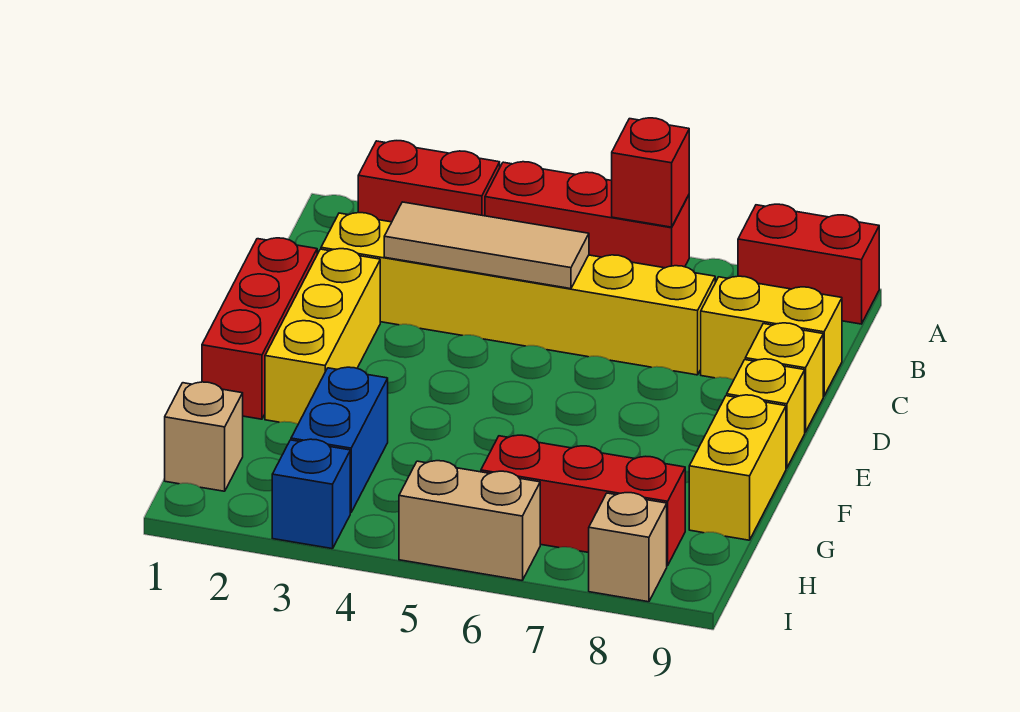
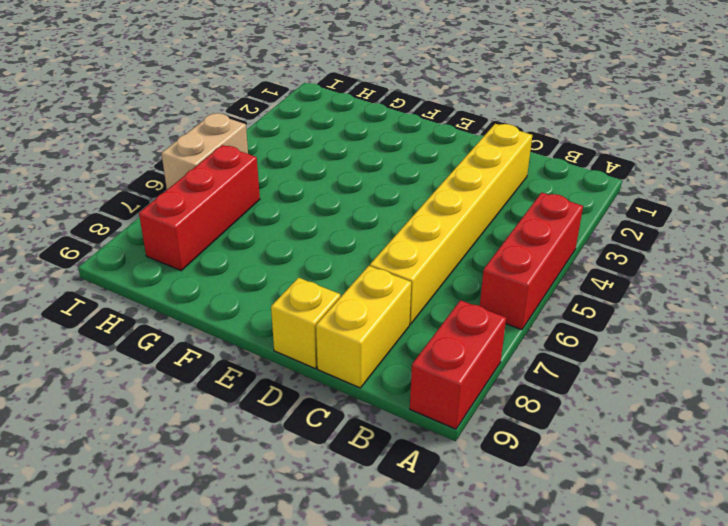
none -> red 1x2 brick [358,141,500,222]
none -> red 1x3 brick [202,238,317,419]
none -> yellow 1x3 brick [265,249,380,424]

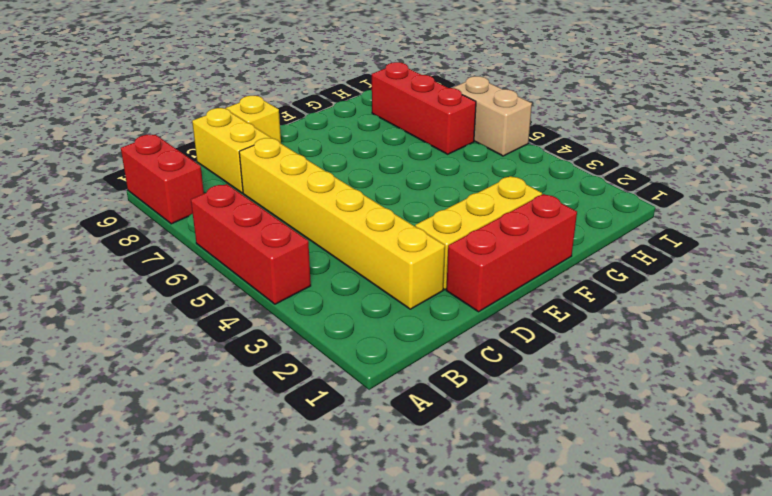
none -> red 1x2 brick [358,141,500,222]
none -> yellow 1x1 brick [727,359,805,468]
none -> yellow 1x2 brick [689,395,786,540]

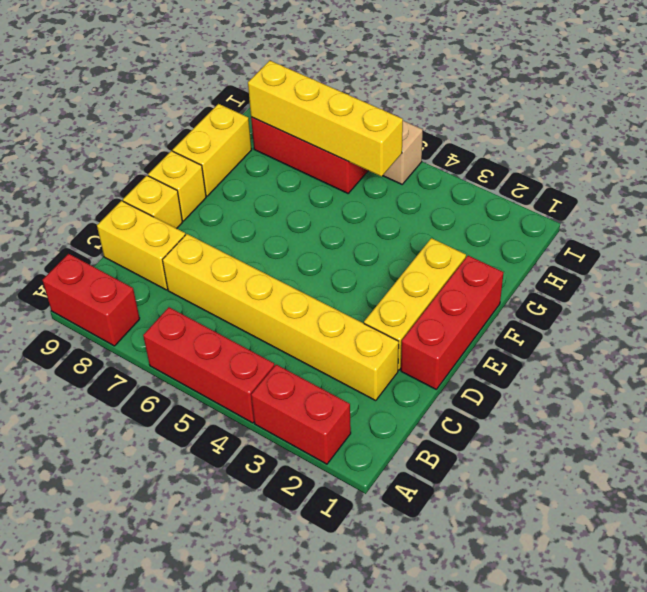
yellow 1x4 brick [248,60,403,176] -> none
none -> blue 1x2 brick [291,367,388,513]
none -> tan 1x1 brick [165,382,243,491]
none -> blue 1x1 brick [272,439,350,549]

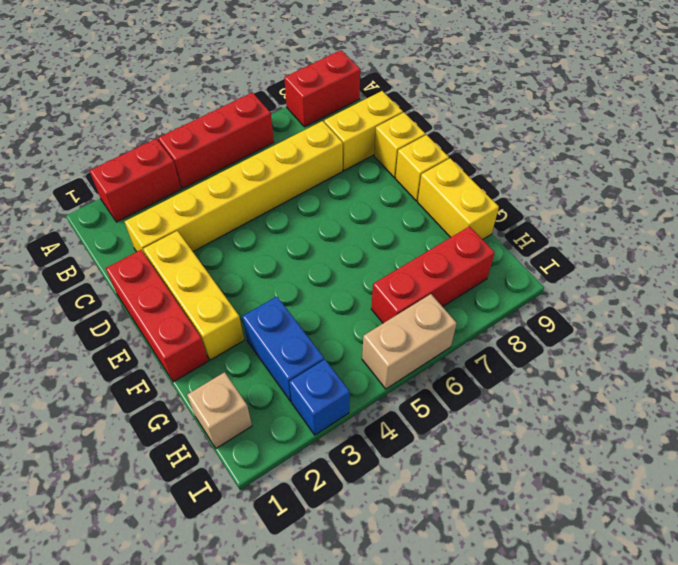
none -> tan 1x1 brick [589,493,667,602]
none -> red 1x1 brick [612,118,689,227]
none -> tan 1x3 tile [384,202,589,289]

